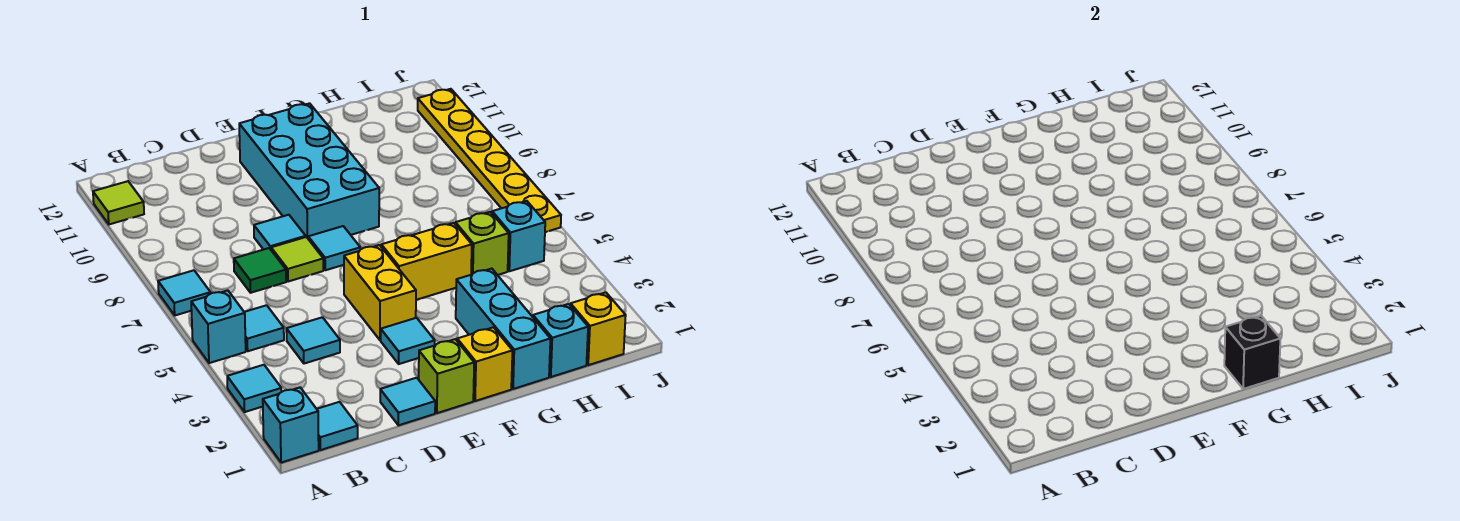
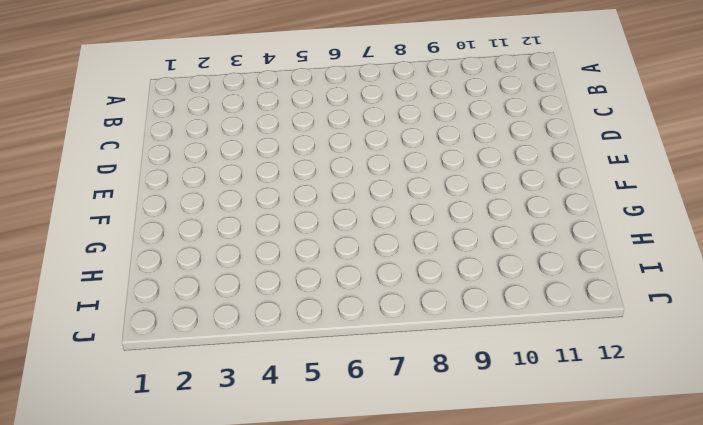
none -> cyan 1x1 brick [263,388,319,463]
none -> cyan 1x1 tile [227,365,281,412]
none -> cyan 1x1 brick [191,290,246,363]

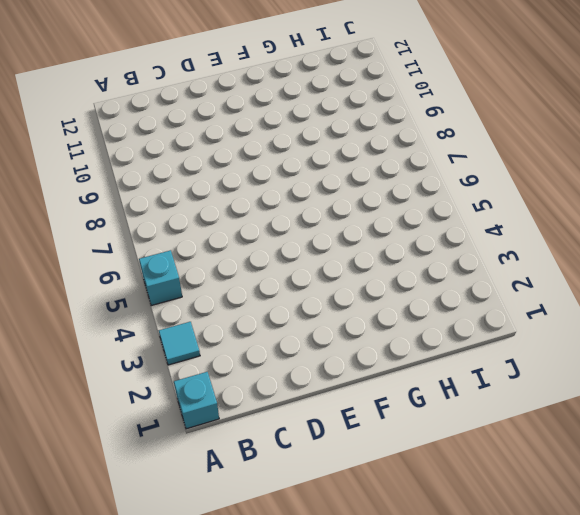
none -> cyan 1x1 tile [158,270,211,315]
none -> lime 1x1 tile [93,181,144,224]
none -> cyan 1x1 tile [317,402,358,450]

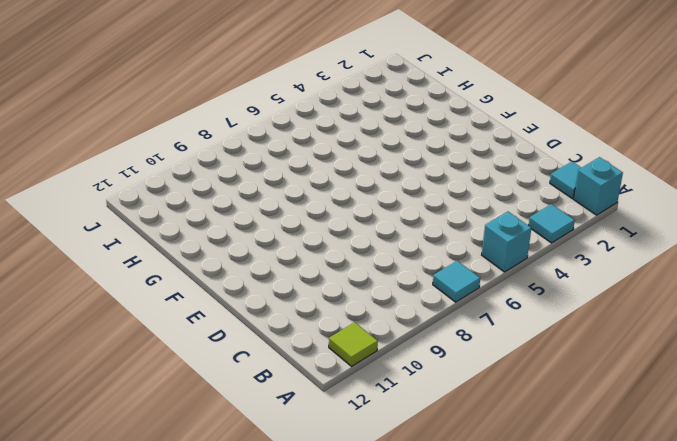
none -> cyan 1x1 tile [245,305,284,351]
none -> cyan 1x1 tile [286,317,340,364]
none -> green 1x1 tile [234,248,286,293]

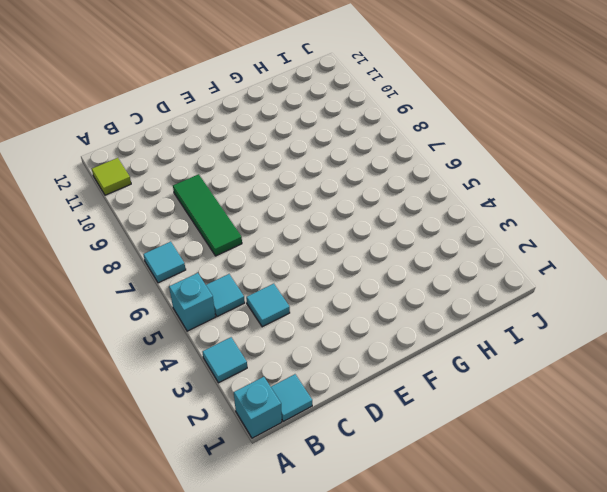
green 1x3 tile [173,174,242,256] -> green 1x1 tile [234,248,286,293]
none -> cyan 1x1 tile [380,378,435,425]
none -> lime 1x1 tile [271,237,323,282]
none -> cyan 1x1 tile [254,215,306,250]

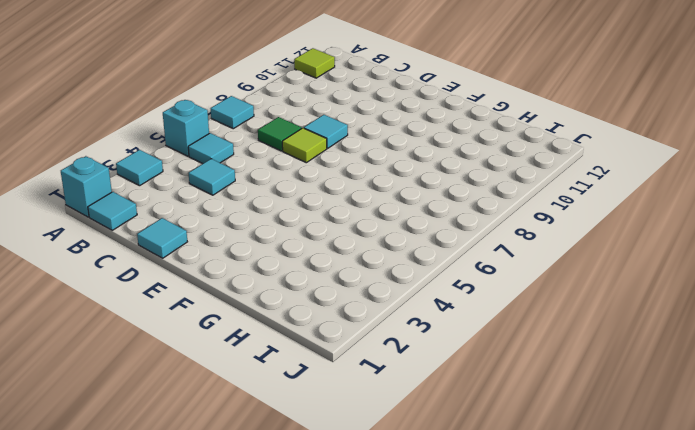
none -> lime 1x1 brick [419,339,474,413]
none -> cyan 1x1 tile [381,318,435,364]
none -> yellow 1x2 brick [344,245,416,340]

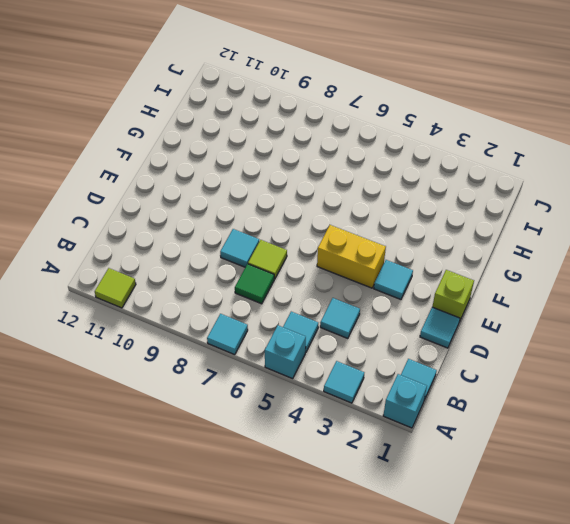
none -> cyan 1x1 tile [308,226,360,270]
none -> cyan 2x4 brick [239,103,379,238]
none -> yellow 1x1 brick [457,327,512,401]

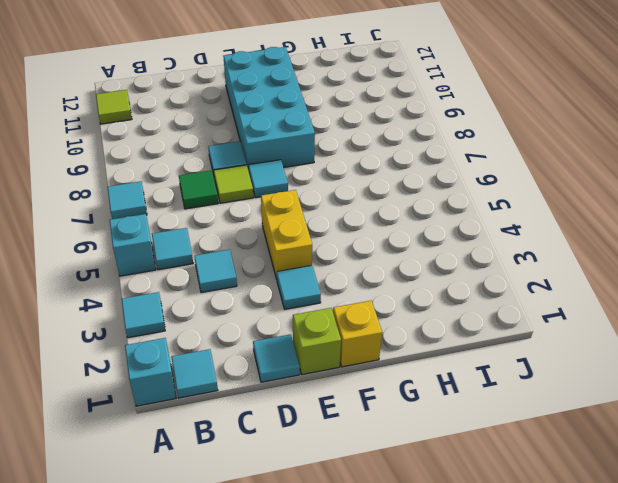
none -> yellow 1x2 brick [381,223,472,300]
none -> cyan 1x3 brick [456,269,550,389]
none -> cyan 1x1 brick [533,304,588,377]

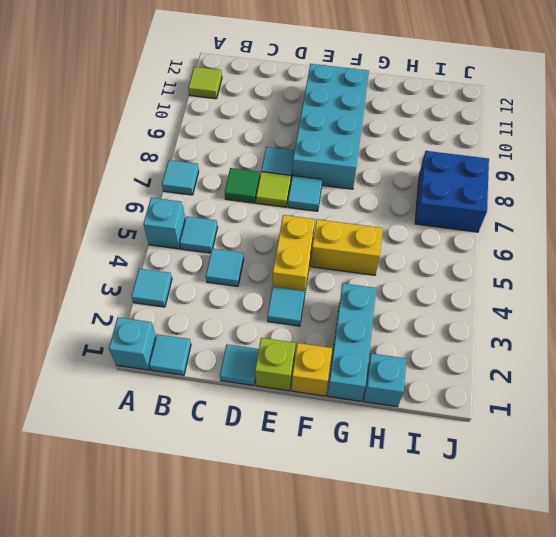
blue 2x2 brick [415,151,489,232] -> yellow 1x6 plate [418,89,561,232]
none -> lime 1x1 brick [455,212,509,275]
none -> yellow 1x1 brick [571,292,626,365]
none -> cyan 1x1 brick [492,201,545,271]

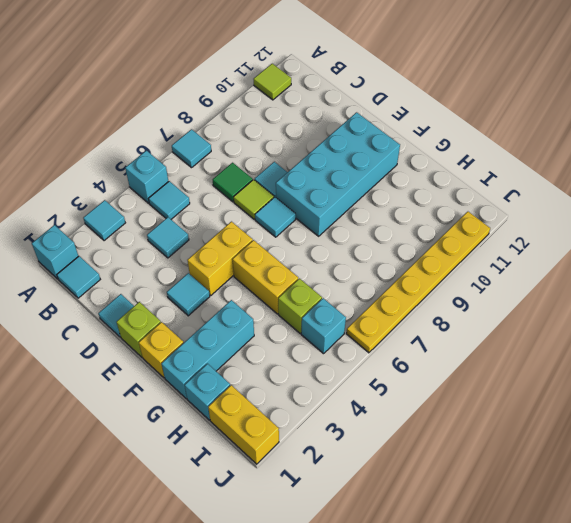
yellow 1x2 brick [208,385,279,464] -> yellow 1x1 brick [571,292,626,365]
none -> black 1x1 brick [1224,316,1280,389]

